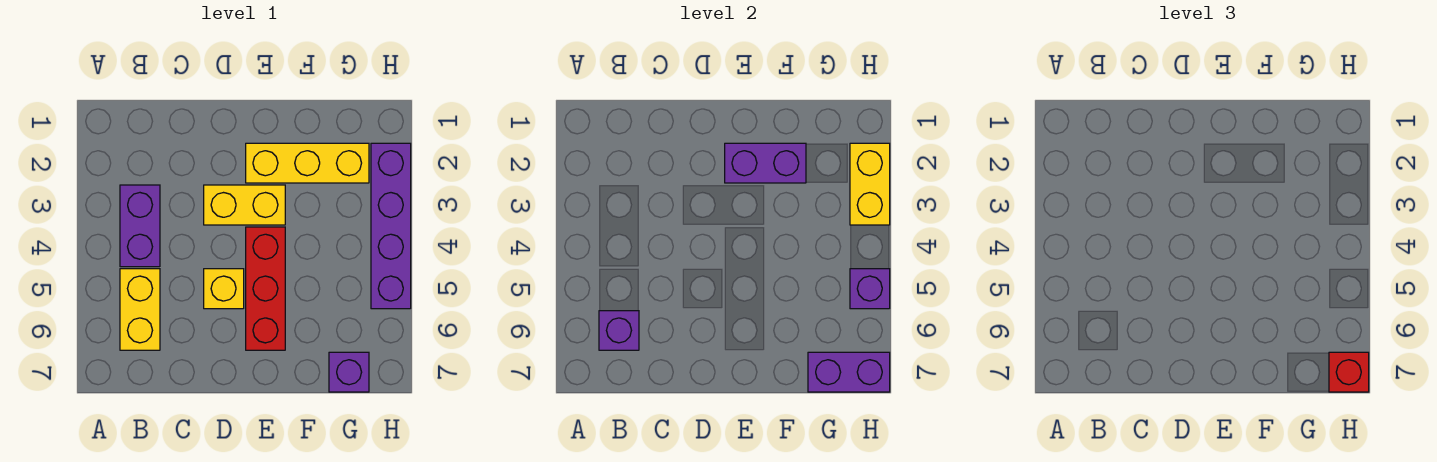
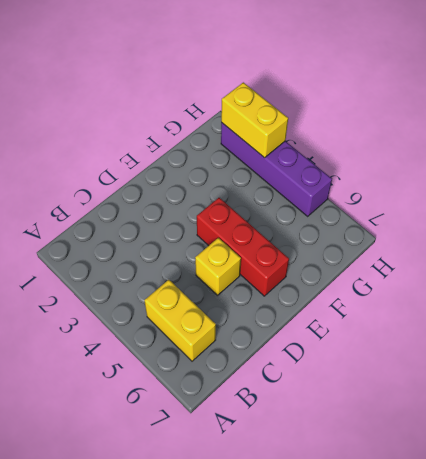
none -> purple 1x2 brick [120,185,160,267]
none -> yellow 1x2 brick [204,185,285,225]
none -> yellow 1x3 brick [246,143,369,183]

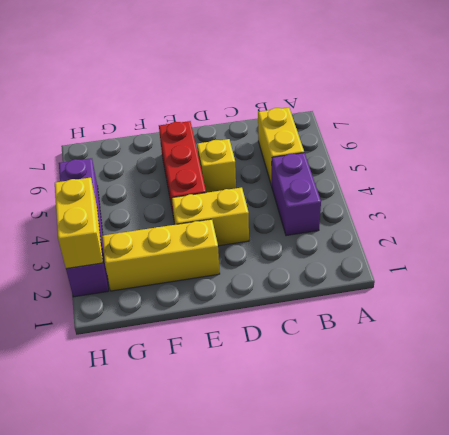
none -> purple 1x1 brick [329,352,369,392]
none -> purple 1x1 brick [599,311,639,350]
none -> purple 1x2 brick [725,143,806,183]

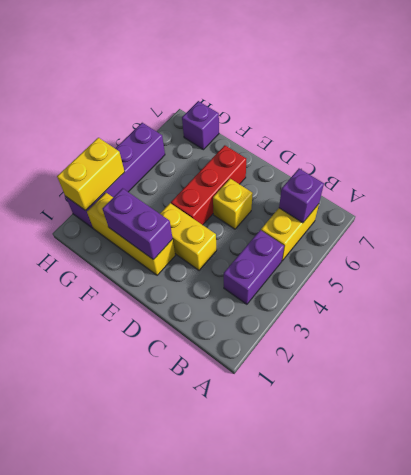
none -> purple 1x2 brick [808,352,890,392]
none -> purple 1x1 brick [850,269,890,309]
none -> red 1x1 brick [1329,352,1369,392]

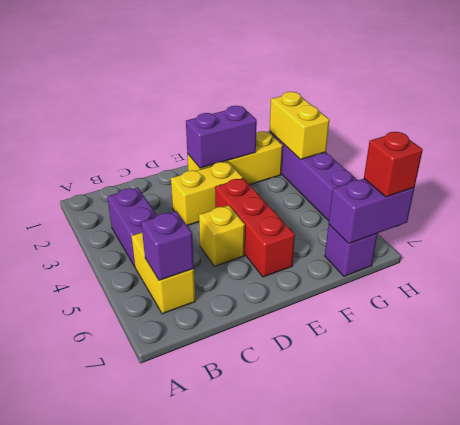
none -> purple 1x1 brick [850,269,890,309]

